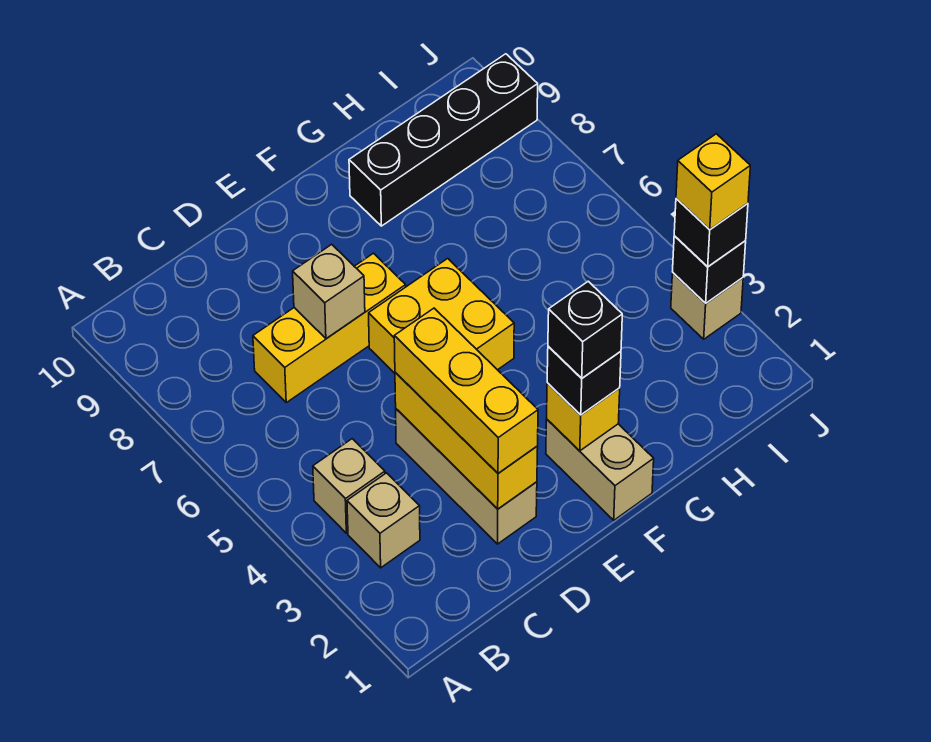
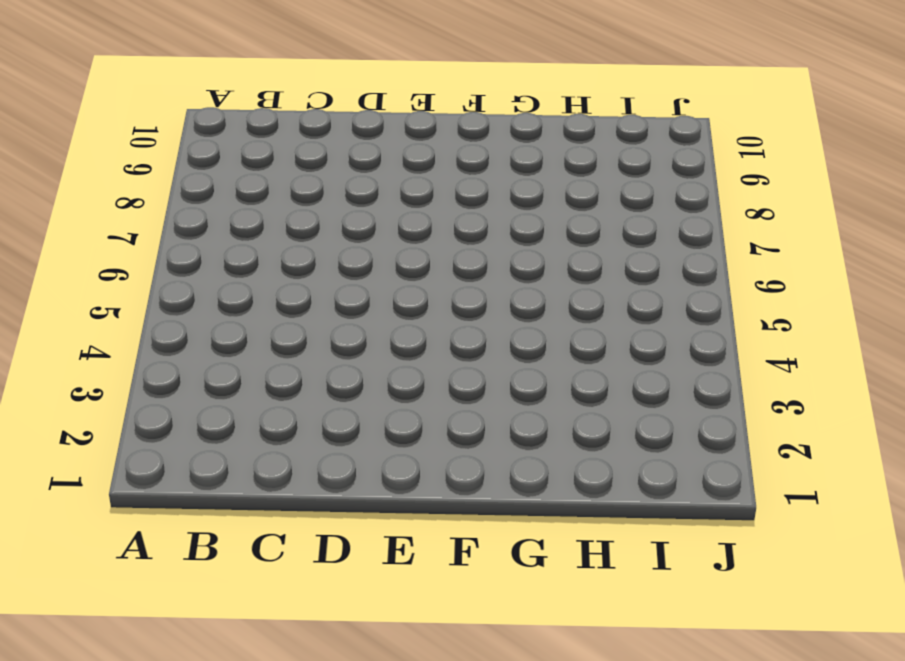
none -> tan 1x1 brick [347,473,420,568]
none -> tan 1x1 brick [313,439,385,533]
none -> yellow 1x3 brick [253,253,406,403]

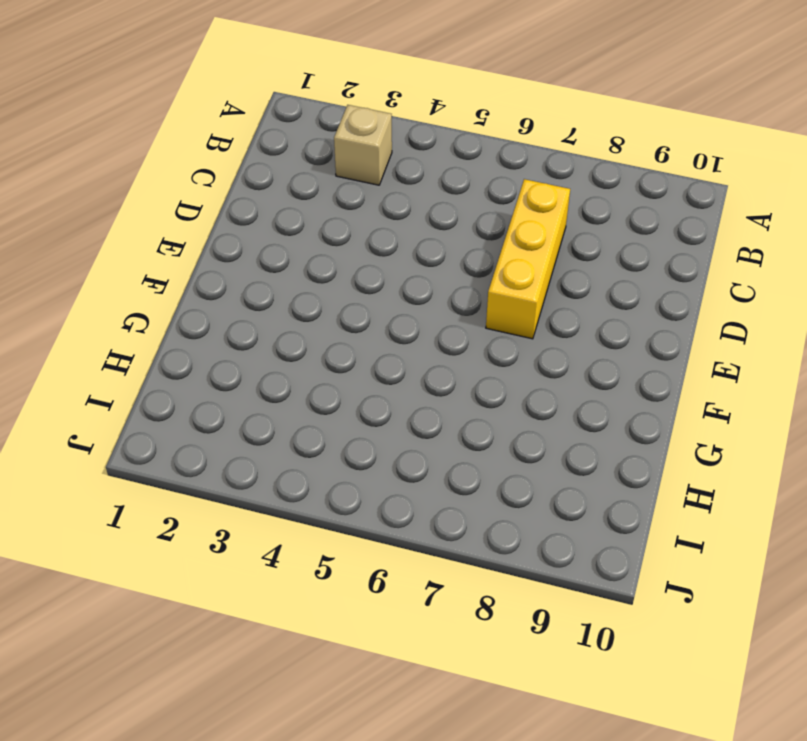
none -> tan 1x1 brick [313,439,385,533]
none -> tan 1x3 brick [396,409,537,544]
none -> yellow 2x2 brick [369,258,514,373]

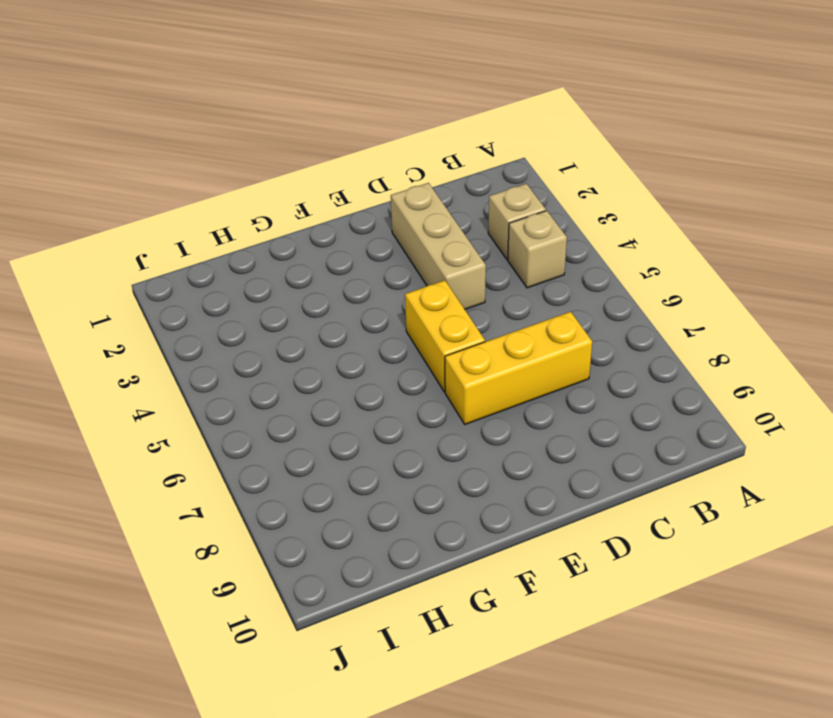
yellow 1x2 brick [405,280,485,392] -> yellow 2x2 brick [369,258,514,373]
none -> tan 1x2 brick [546,419,654,520]
none -> black 1x4 brick [349,54,538,226]
none -> tan 1x1 brick [671,273,743,339]

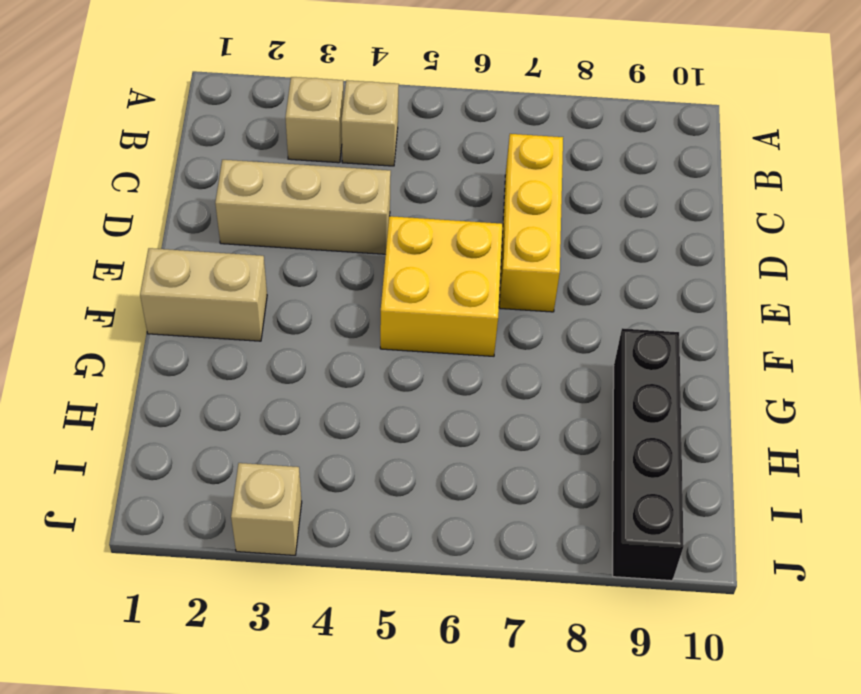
none -> yellow 1x3 brick [395,372,538,509]
none -> tan 1x1 brick [293,244,365,339]
none -> yellow 1x1 brick [547,383,620,451]

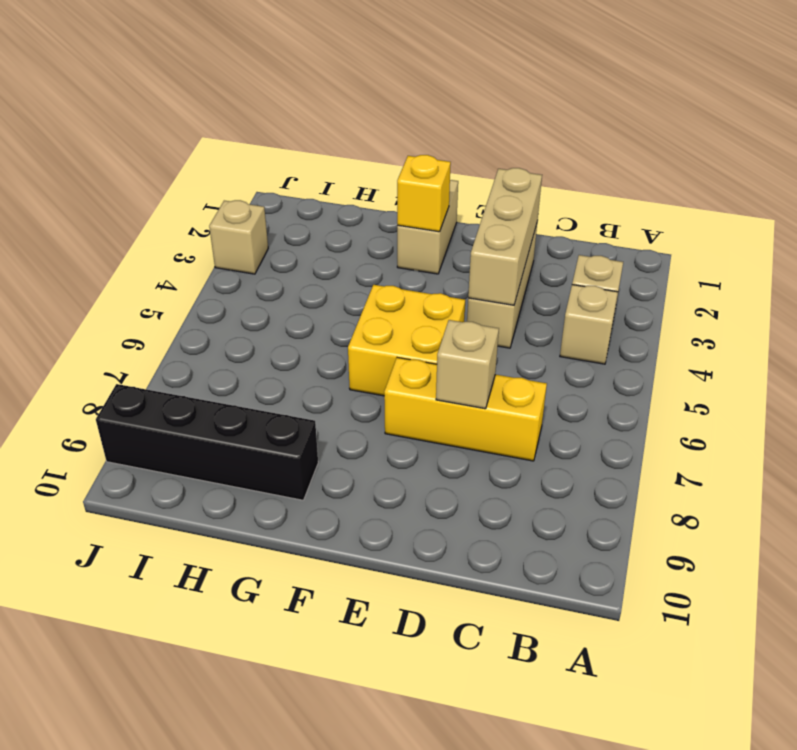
tan 1x3 brick [468,168,542,305] -> yellow 1x3 brick [395,372,538,509]
none -> black 1x1 brick [673,236,746,303]
none -> yellow 1x3 brick [394,308,538,473]
none -> black 1x1 brick [547,346,621,415]

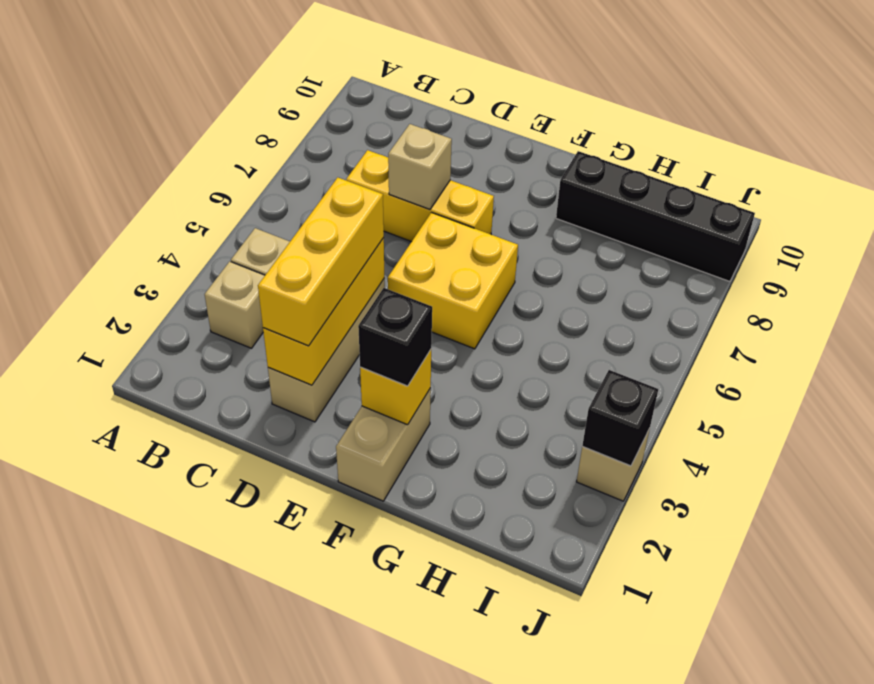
none -> black 1x1 brick [674,198,748,267]
none -> black 1x1 brick [548,281,622,378]
none -> yellow 1x1 brick [676,134,750,230]

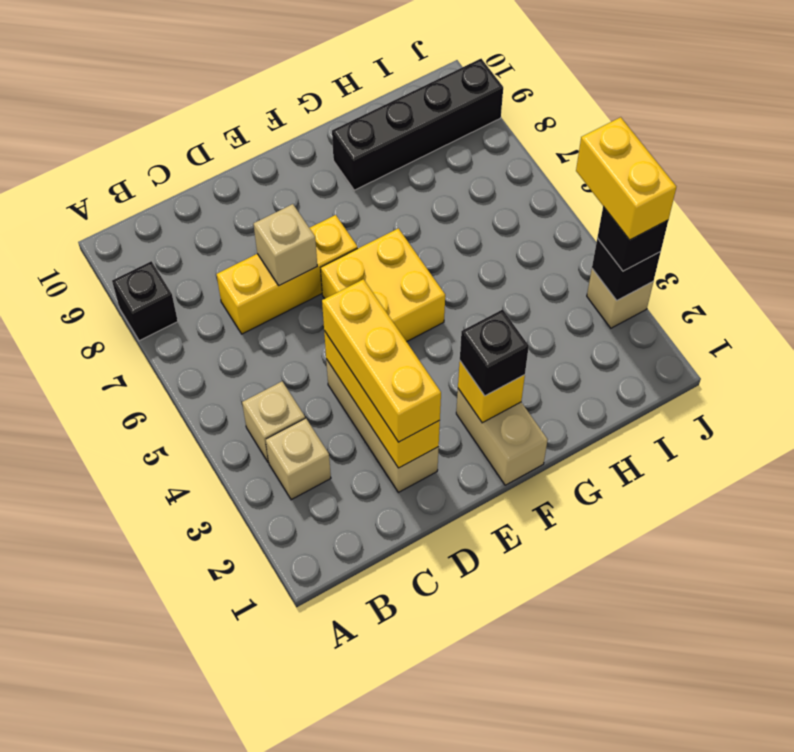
black 1x1 brick [112,261,178,341] -> black 1x1 brick moved to [548,281,622,378]
yellow 1x2 brick [576,117,677,240] -> yellow 1x1 brick [676,134,750,230]

